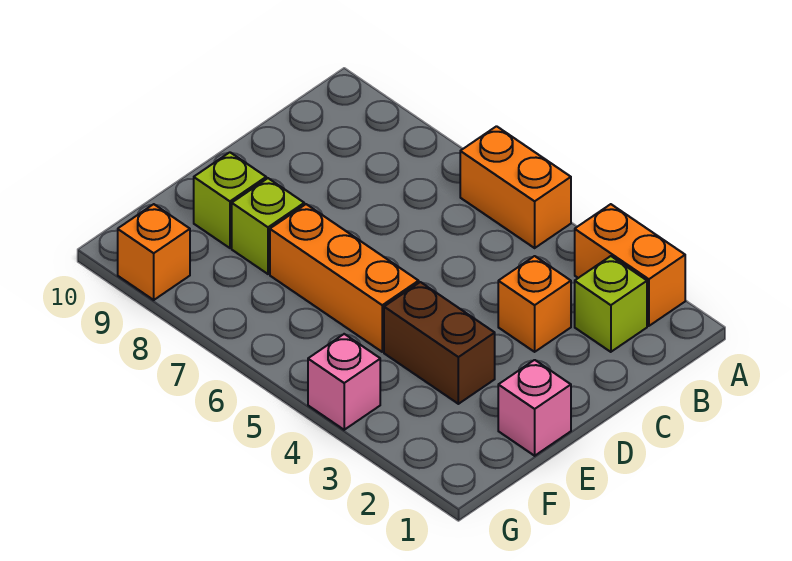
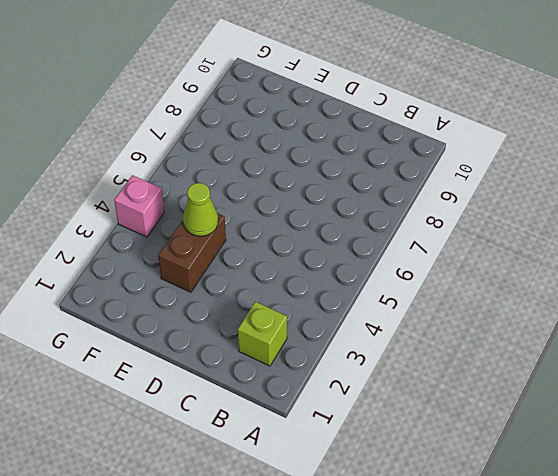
lime 1x1 cone [183,183,218,236] -> none
none -> orange 1x2 brick [575,204,685,326]
none -> orange 1x2 brick [460,126,571,248]

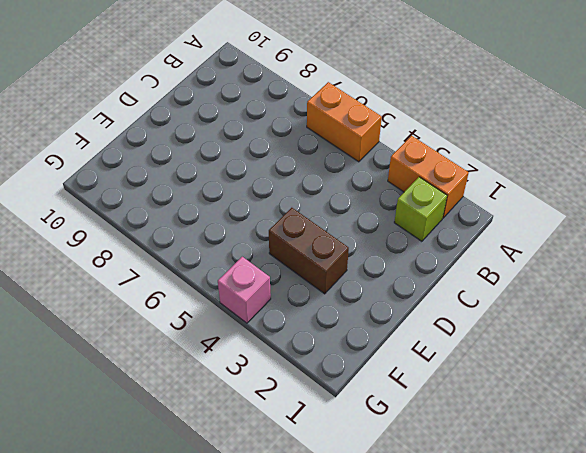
none -> orange 1x1 brick [498,256,571,352]
none -> pink 1x1 brick [498,360,571,456]

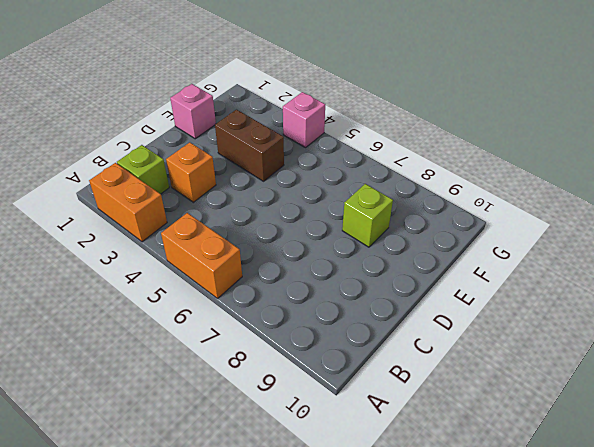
none -> orange 1x3 brick [270,204,419,352]
none -> lime 1x1 brick [194,152,266,248]

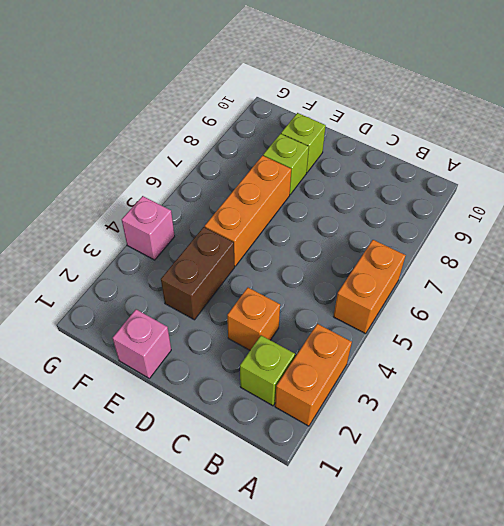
none -> orange 1x1 brick [118,204,190,300]

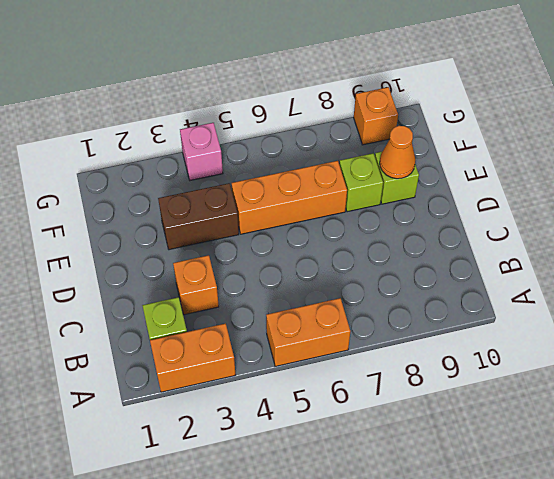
orange 1x1 cone [380,126,415,179] -> none
none -> pink 1x1 brick [498,360,571,456]

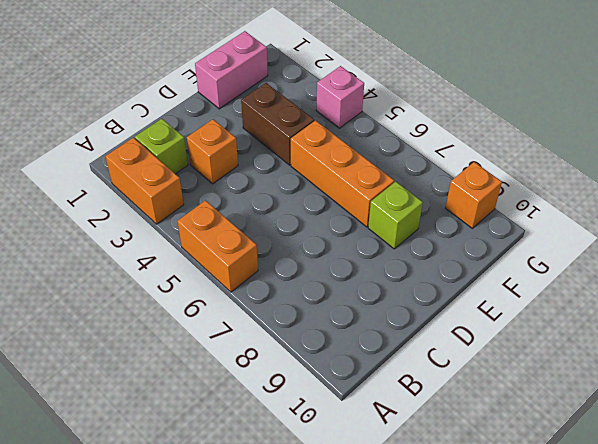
pink 1x2 brick [195,31,268,109] -> pink 1x1 brick [498,360,571,456]
none -> lime 1x1 brick [194,152,266,248]

